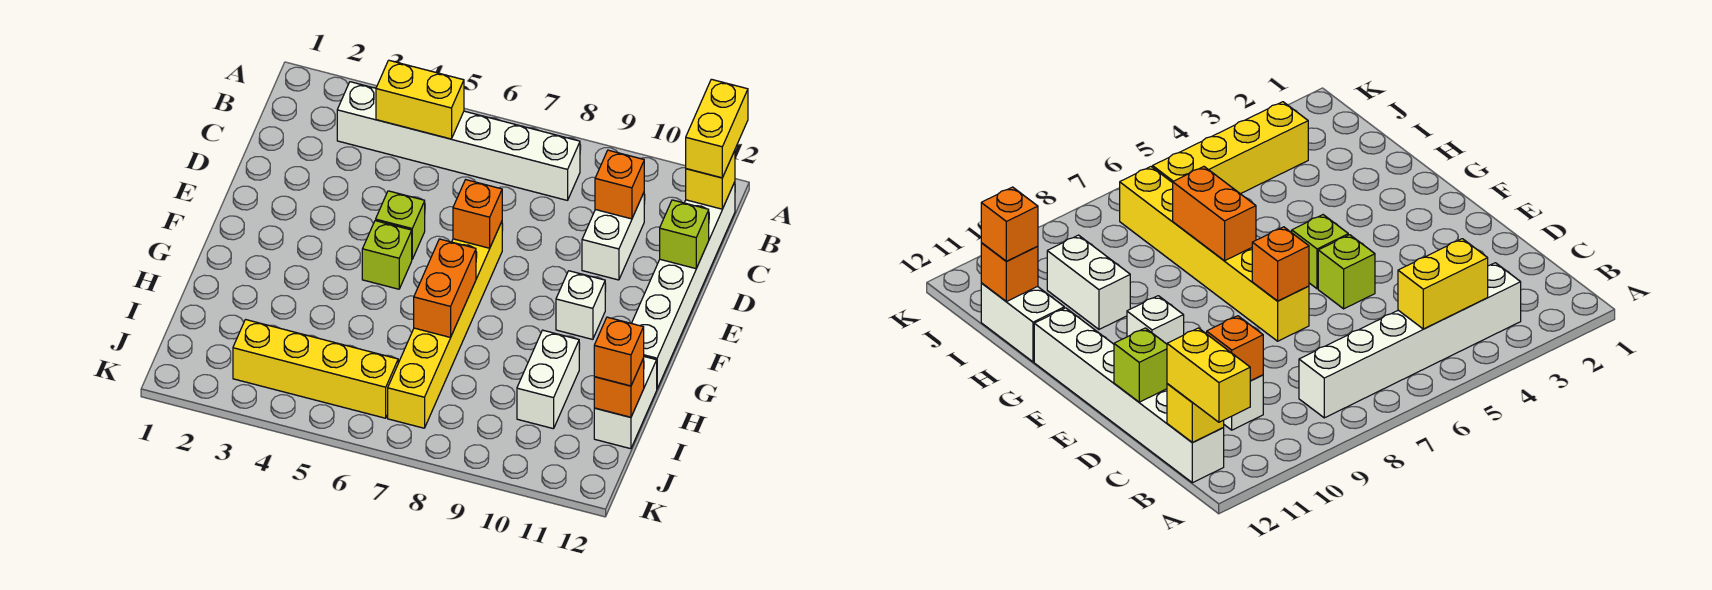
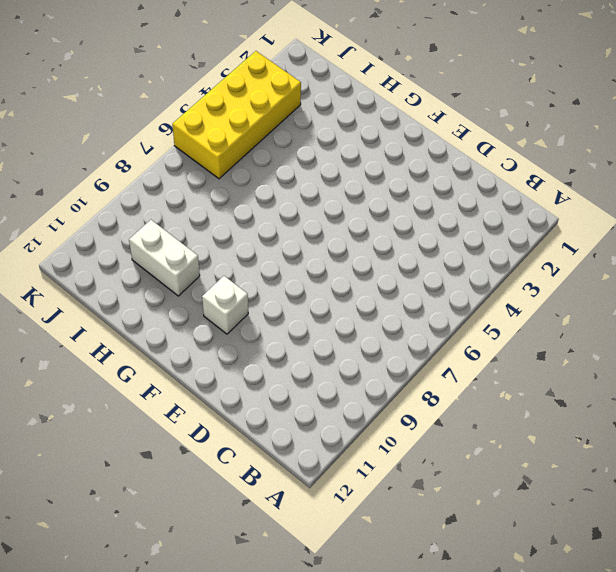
yellow 2x4 brick [172,51,301,179] -> yellow 1x4 brick [233,320,399,418]
none -> white 1x6 brick [337,82,580,200]
none -> white 1x6 brick [632,182,735,388]
none -> white 1x2 brick [582,193,644,280]

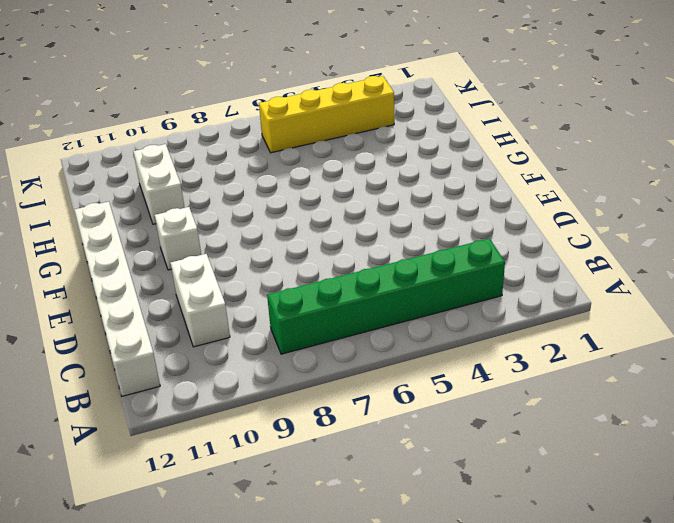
green 1x6 brick [267,239,505,354] -> white 1x6 brick [337,82,580,200]
none -> lime 1x1 brick [376,191,425,259]
none -> yellow 1x6 brick [388,222,502,428]
none -> lime 1x1 brick [362,221,412,289]

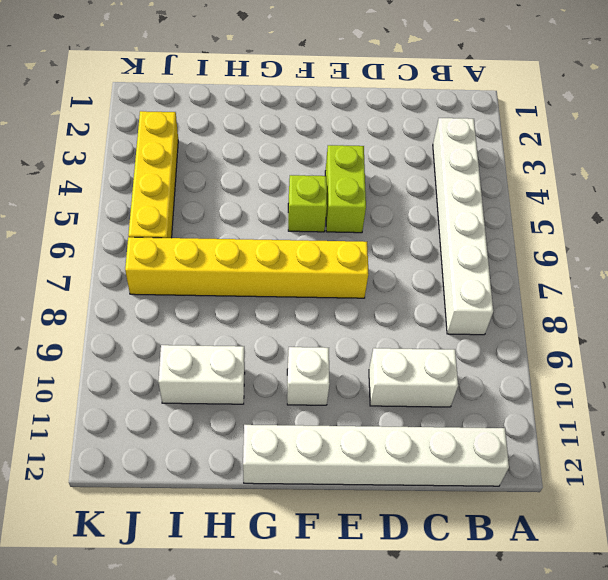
lime 1x2 brick [325,145,366,233] -> lime 1x1 brick [376,191,425,259]
none -> white 1x2 brick [594,357,657,449]
none -> yellow 1x2 brick [376,60,464,139]
none -> yellow 1x1 brick [686,151,735,209]

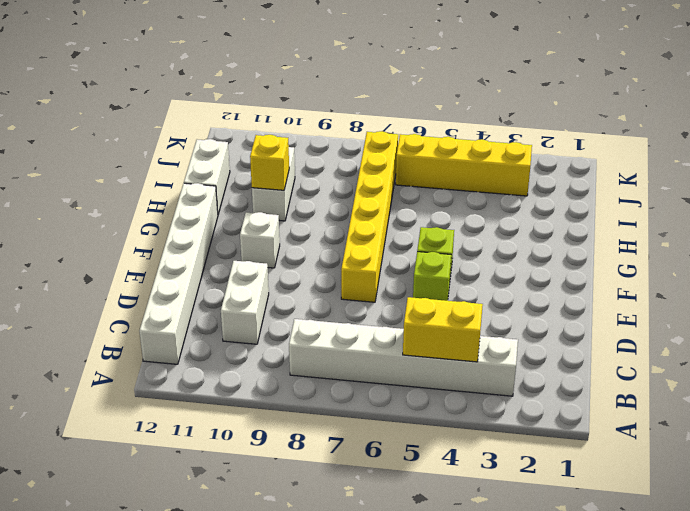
yellow 1x1 brick [250,135,289,190] -> yellow 1x1 brick moved to [686,151,735,209]
none -> orange 1x1 brick [595,150,644,219]
none -> lime 1x1 brick [660,200,709,269]
none -> orange 1x1 brick [453,180,502,248]

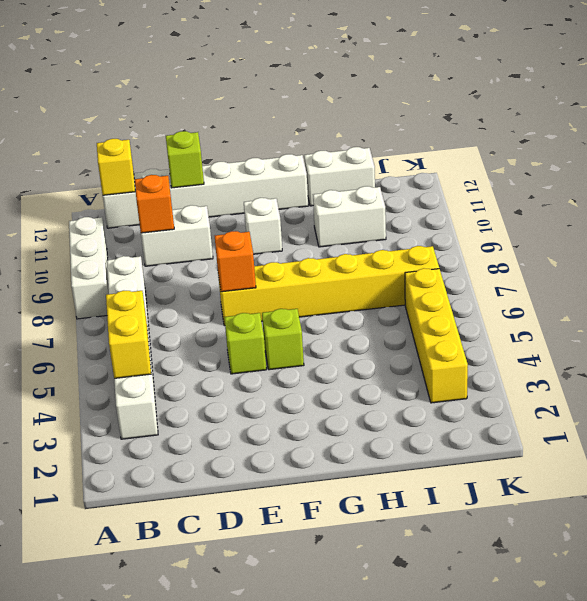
white 1x3 brick [69,217,109,319] -> none
none -> orange 1x2 brick [414,239,476,337]
none -> orange 1x1 brick [594,358,644,417]
none -> yellow 1x2 brick [686,79,748,178]

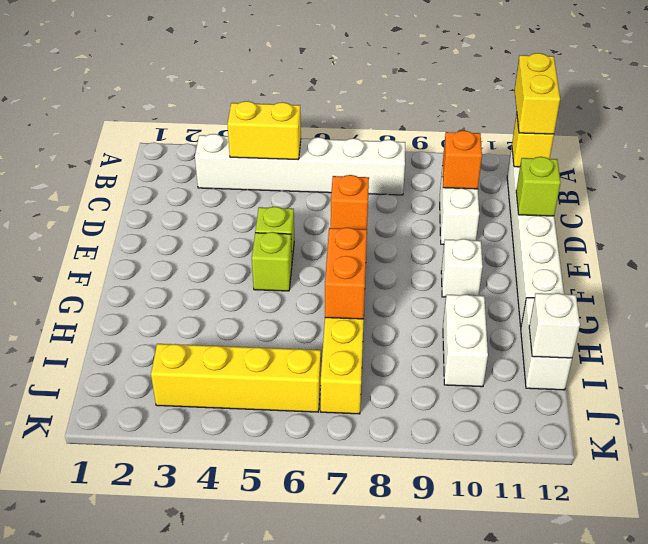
white 1x1 brick [529,293,580,358] -> orange 1x1 brick [594,358,644,417]
none -> orange 1x1 brick [594,317,644,386]

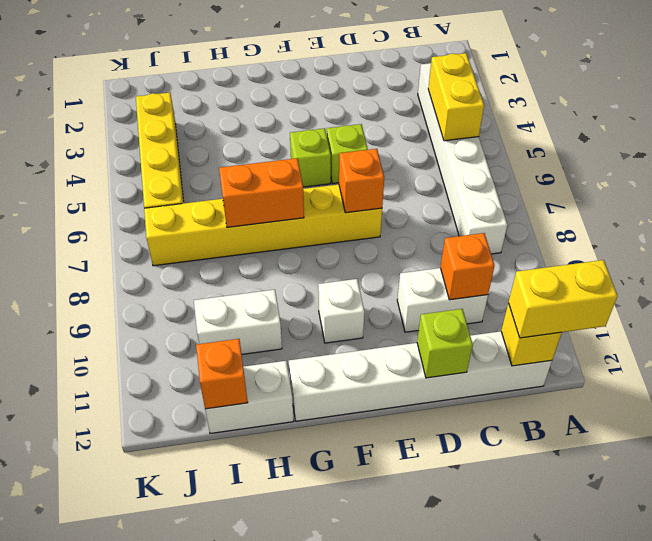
none -> orange 1x1 brick [594,317,644,386]

